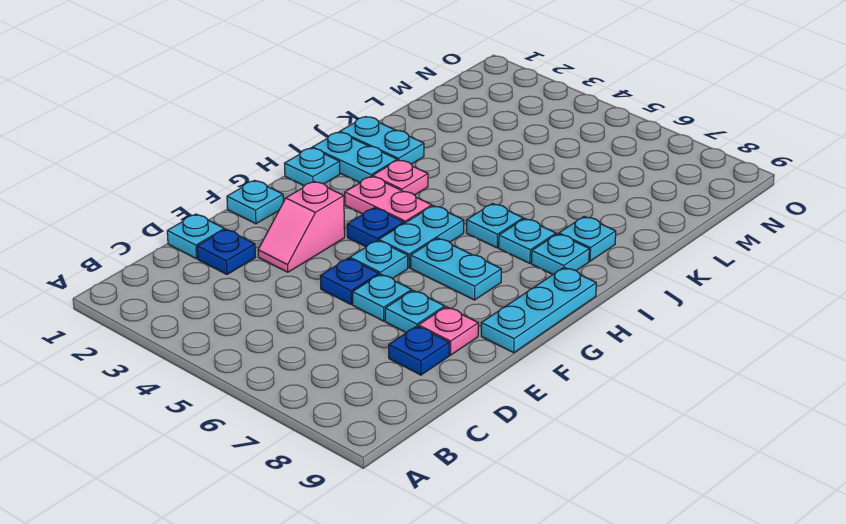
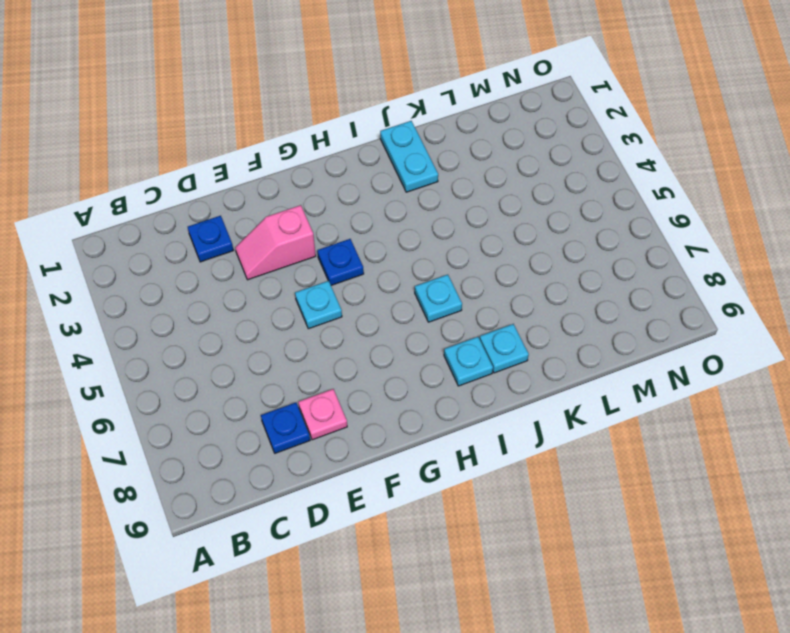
none -> cyan 1x1 plate [167,214,225,259]
none -> blue 1x1 plate [321,258,379,304]
none -> cyan 1x1 plate [353,274,412,321]

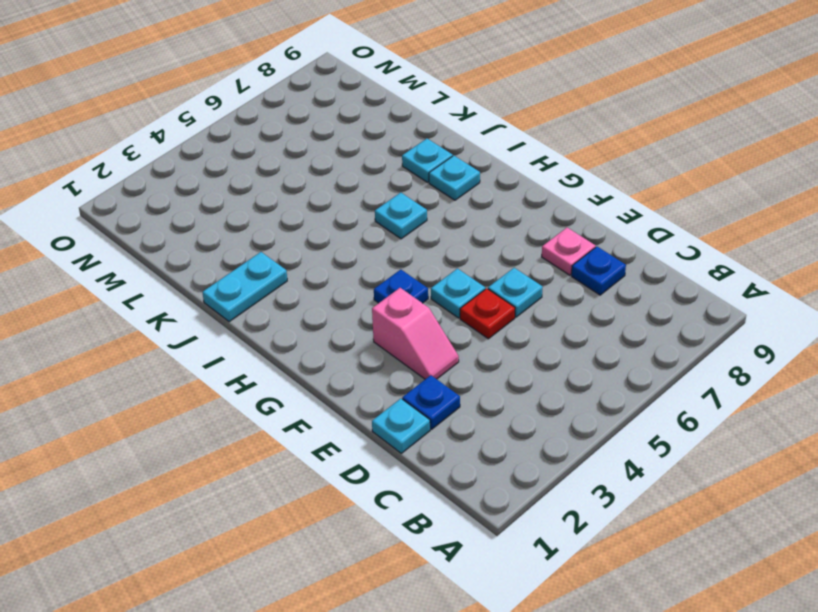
red 1x1 plate [460,288,515,339] -> blue 1x1 plate [321,258,379,304]
none -> cyan 1x1 plate [385,290,445,333]
none -> cyan 1x1 plate [227,180,283,224]
none -> cyan 1x3 plate [481,267,596,353]

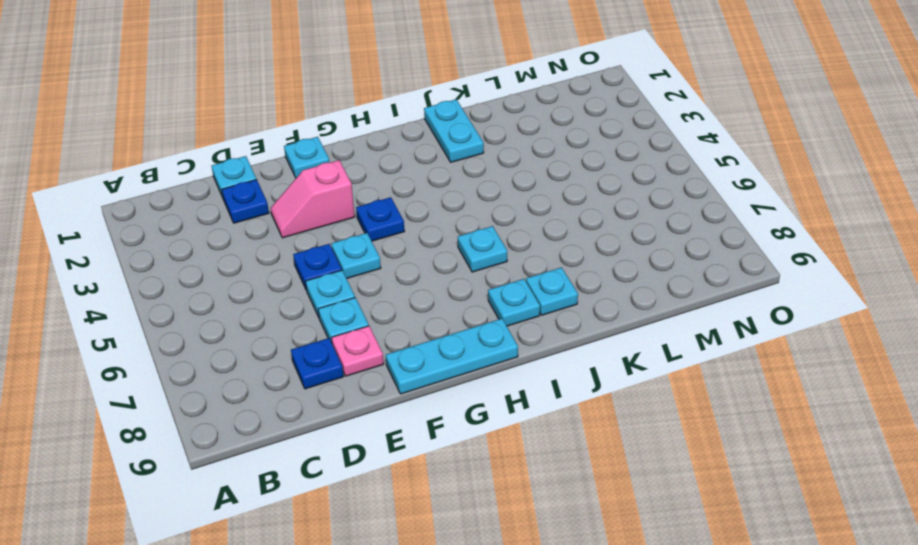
none -> cyan 1x2 plate [379,206,464,268]
none -> cyan 1x2 plate [411,238,501,300]
none -> cyan 1x1 plate [284,148,340,186]

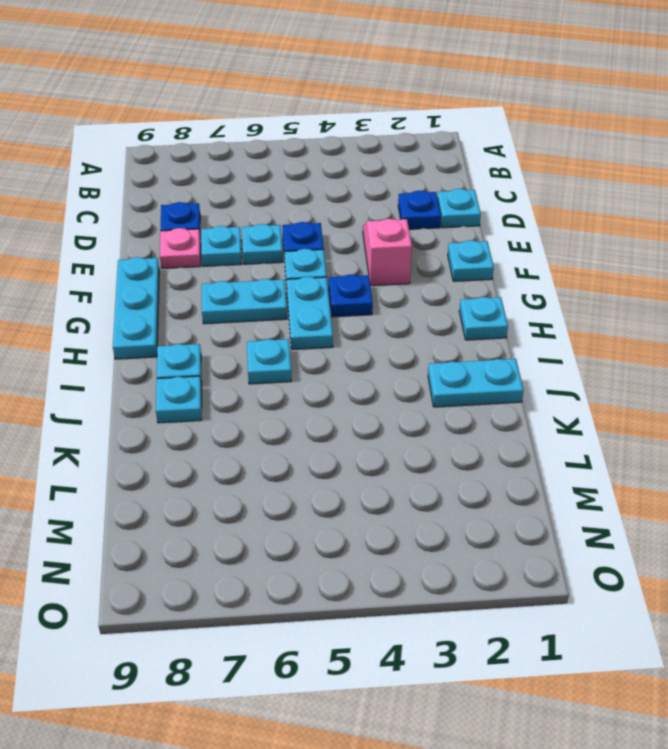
none -> pink 1x2 plate [345,176,432,223]
none -> cyan 1x2 plate [312,132,397,183]
none -> pink 1x1 plate [373,160,428,195]

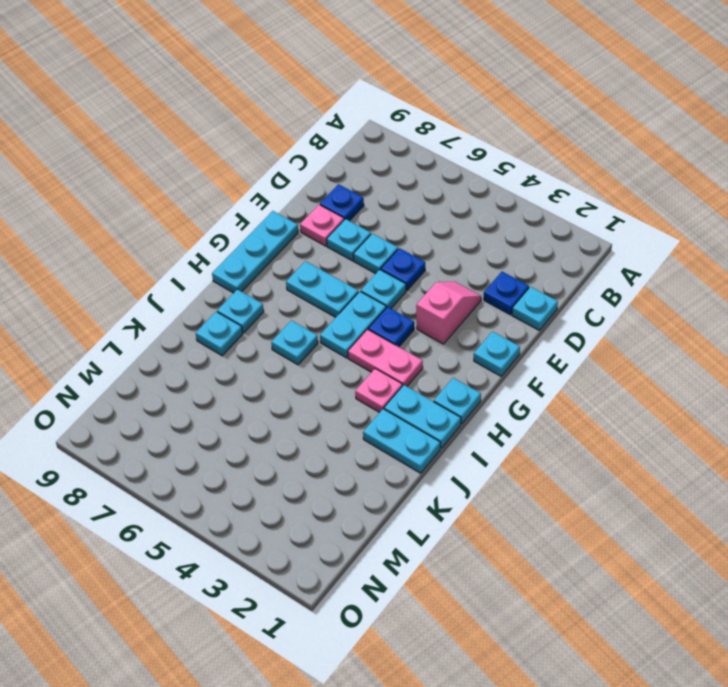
none -> cyan 1x1 plate [499,219,556,263]

